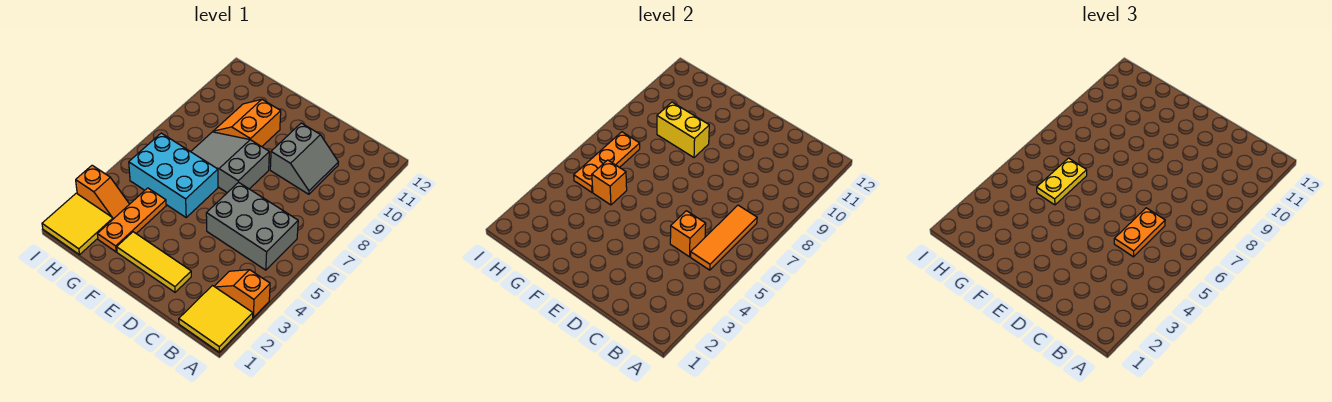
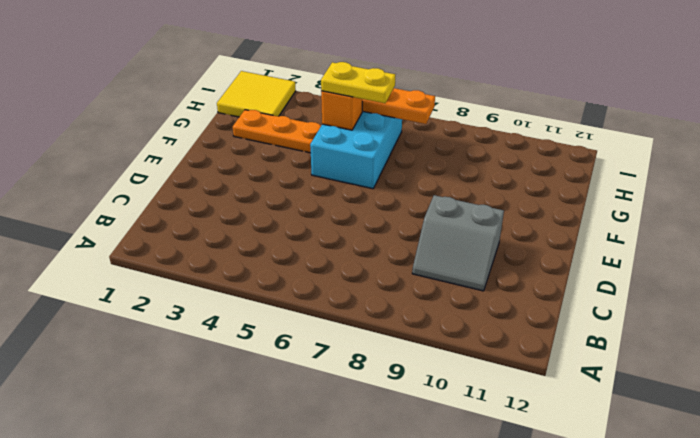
none -> yellow 2x2 tile [179,286,253,352]
none -> orange 1x2 slope [214,270,270,317]
none -> grey 2x3 brick [206,182,298,270]

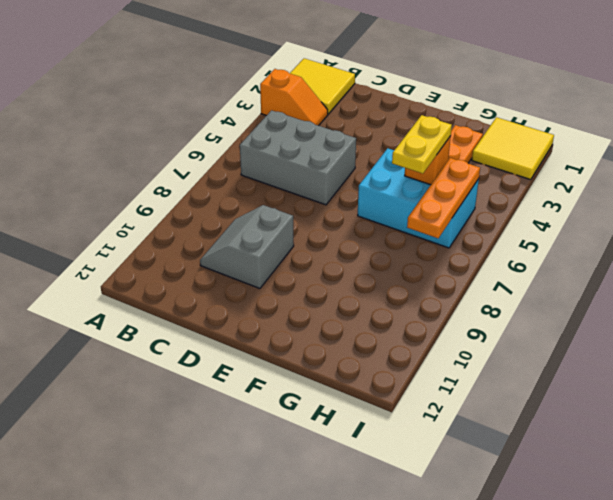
none -> yellow 1x3 tile [117,232,191,292]
none -> grey 2x3 slope [191,132,269,193]
none -> orange 2x2 slope [213,99,281,147]

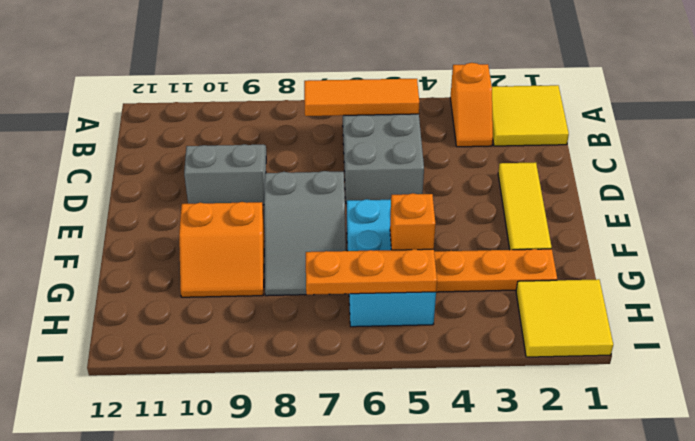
none -> orange 1x2 slope [76,165,129,219]
none -> orange 1x1 brick [670,211,706,257]
none -> yellow 1x2 brick [657,102,709,157]

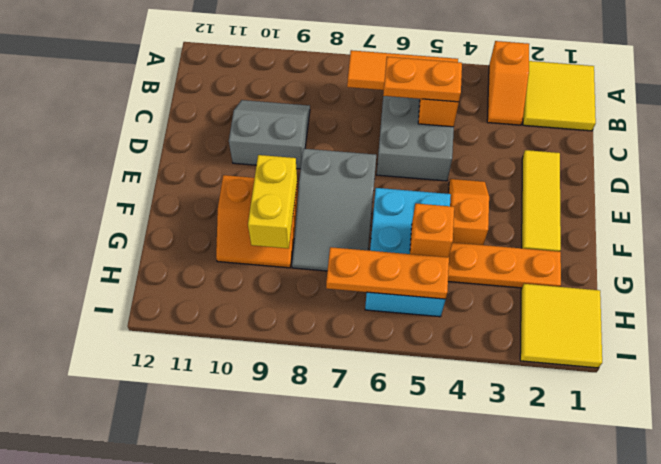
orange 1x2 slope [449,179,489,245] -> orange 1x2 slope moved to [76,165,129,219]
none -> yellow 1x2 plate [1037,158,1087,205]

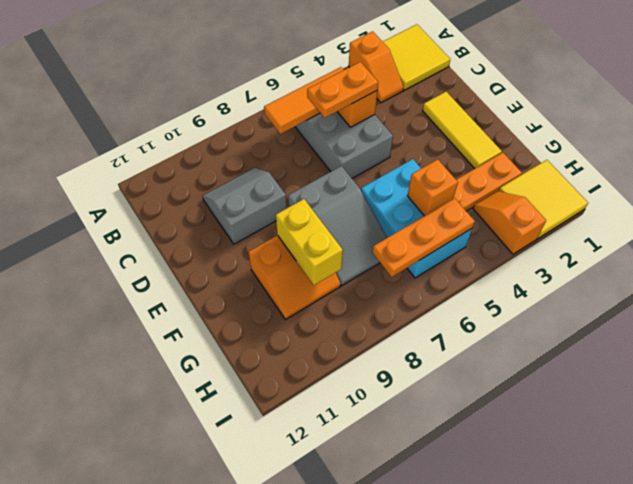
none -> yellow 1x2 plate [1037,158,1087,205]

